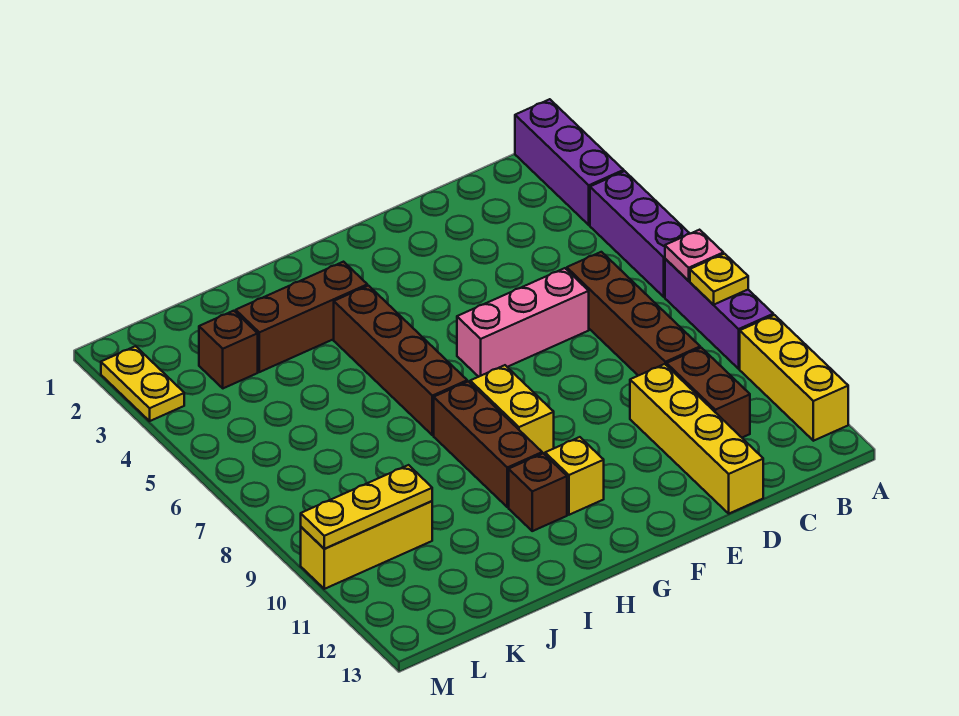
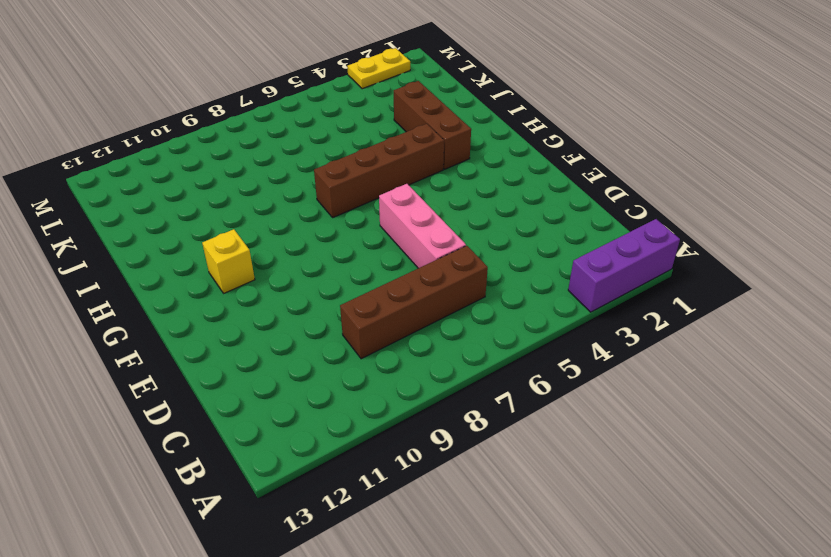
none -> purple 1x3 brick [590,171,690,297]
none -> purple 1x3 brick [665,259,773,369]
none -> yellow 1x3 brick [740,315,848,441]

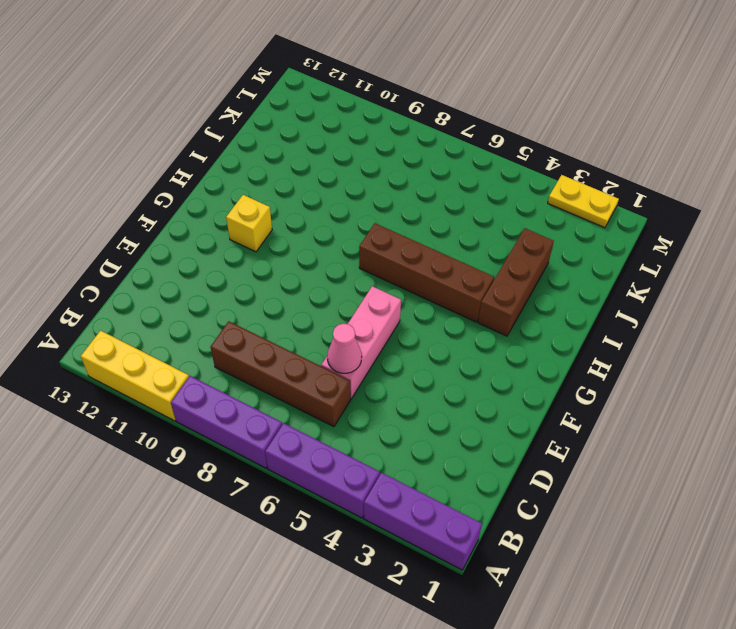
pink 1x1 cone [327,324,362,373] -> none
none -> brown 1x2 brick [667,348,750,438]
none -> yellow 1x4 brick [630,364,763,514]
none -> yellow 1x2 brick [470,365,554,454]

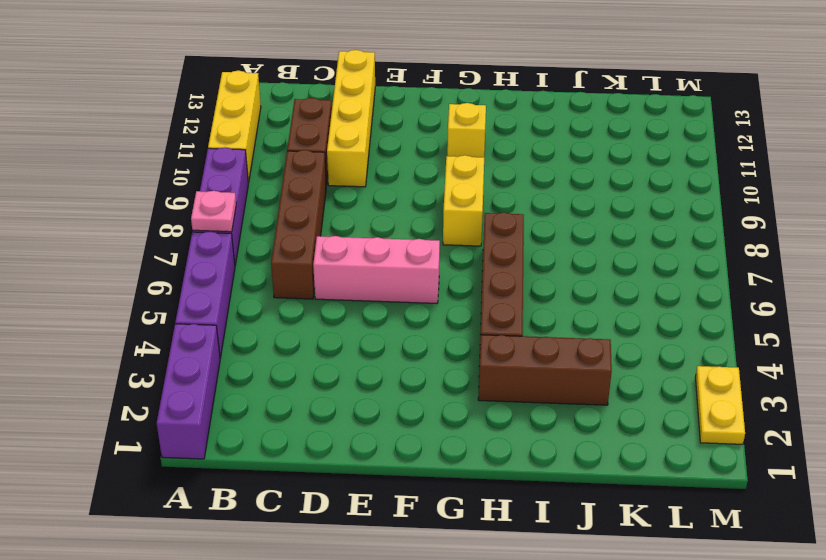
none -> brown 1x3 brick [434,381,542,507]
none -> brown 1x1 brick [509,453,567,531]
none -> brown 1x1 brick [199,311,258,388]

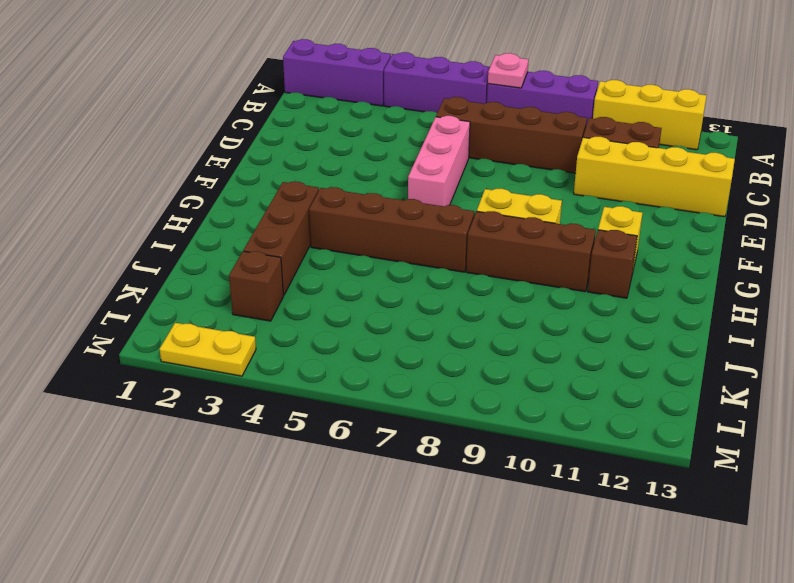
none -> yellow 1x3 brick [301,501,432,589]
none -> yellow 1x1 plate [690,254,748,304]
none -> yellow 1x3 plate [301,465,432,549]

